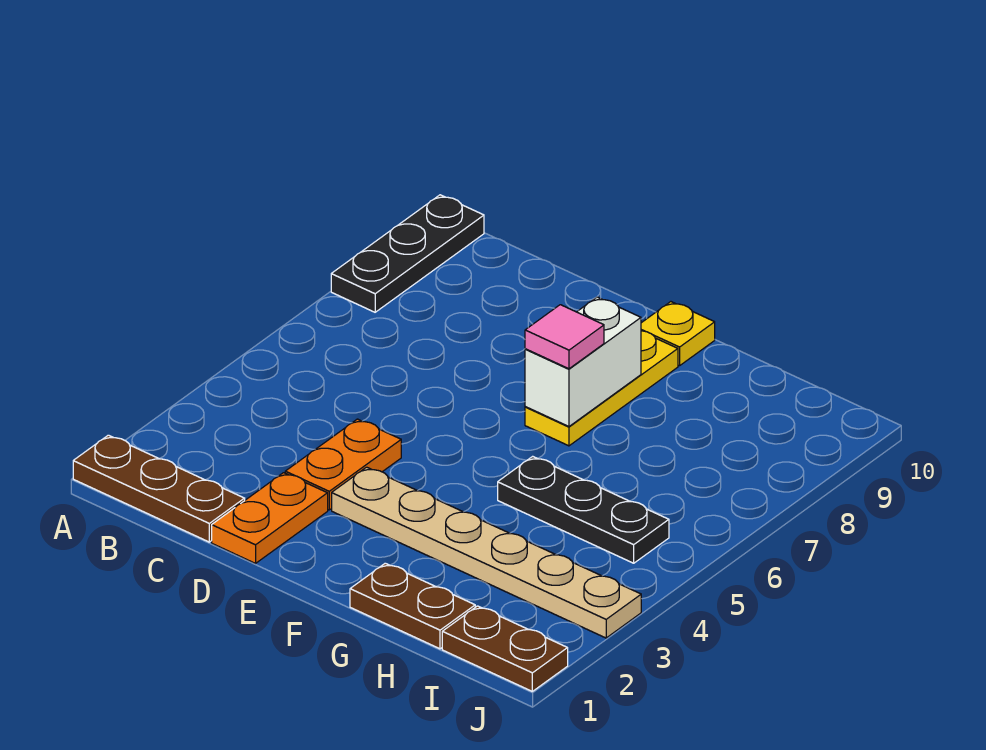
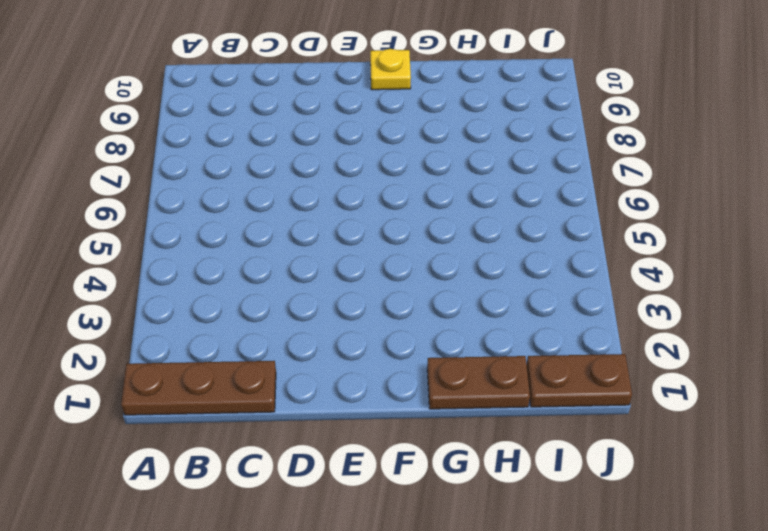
none -> black 1x3 plate [331,195,484,312]
none -> orange 1x2 plate [212,473,328,563]
none -> orange 1x2 plate [285,419,401,510]

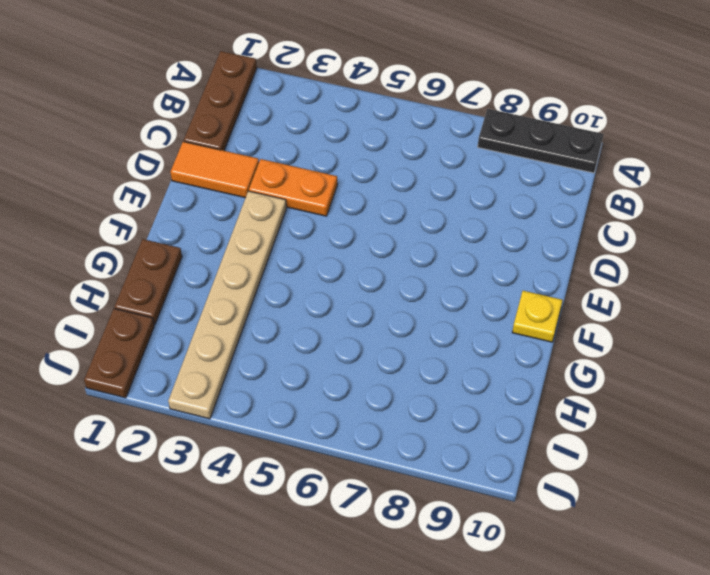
orange 1x2 tile [171,141,259,198] -> orange 1x2 plate [212,473,328,563]
none -> yellow 1x3 plate [525,331,678,446]
none -> black 1x3 plate [498,456,669,563]
none -> white 1x2 brick [525,297,641,426]

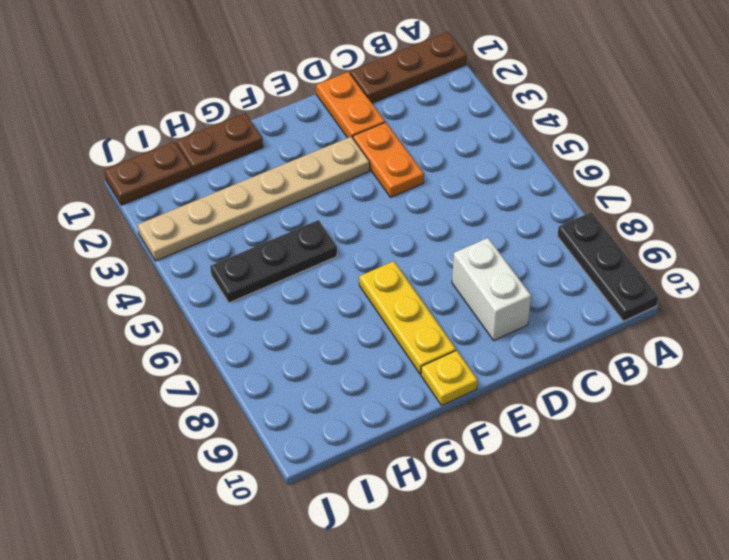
white 1x2 brick [452,238,531,340] -> white 1x2 brick moved to [525,297,641,426]
none -> pink 1x1 tile [525,305,604,369]

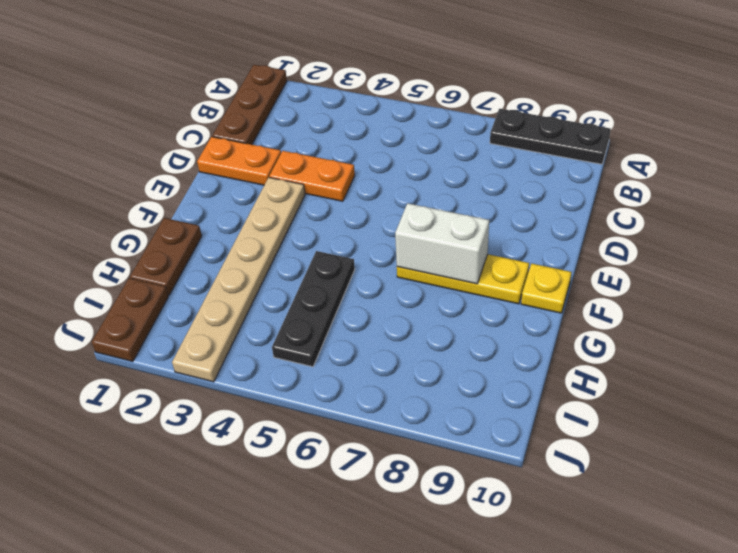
none -> pink 1x1 tile [525,305,604,369]

